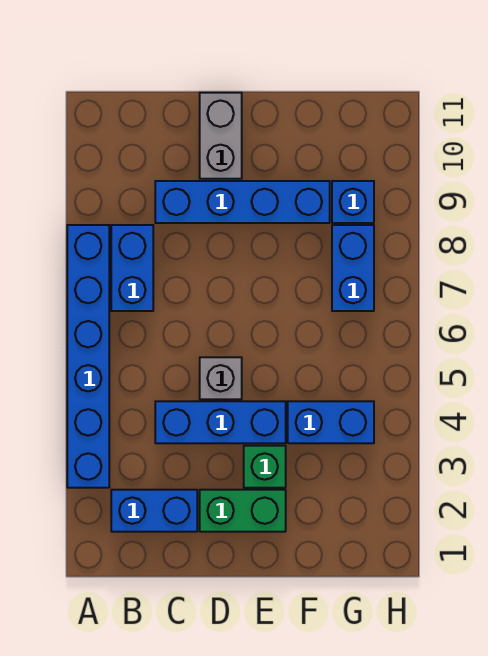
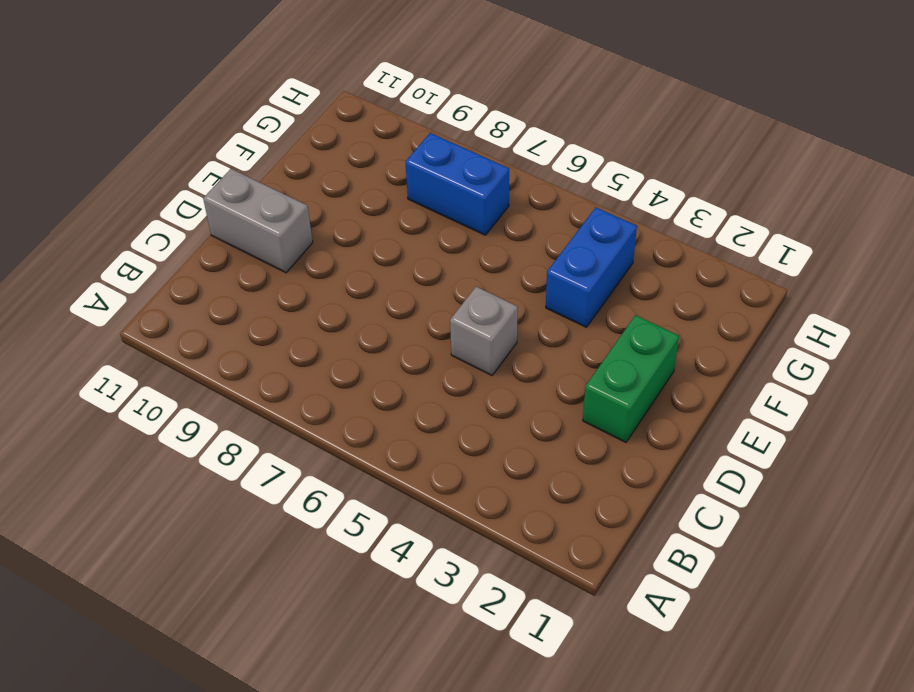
none -> blue 1x6 brick [67,225,109,488]
none -> blue 1x2 brick [111,490,197,532]
none -> blue 1x2 brick [111,225,153,311]

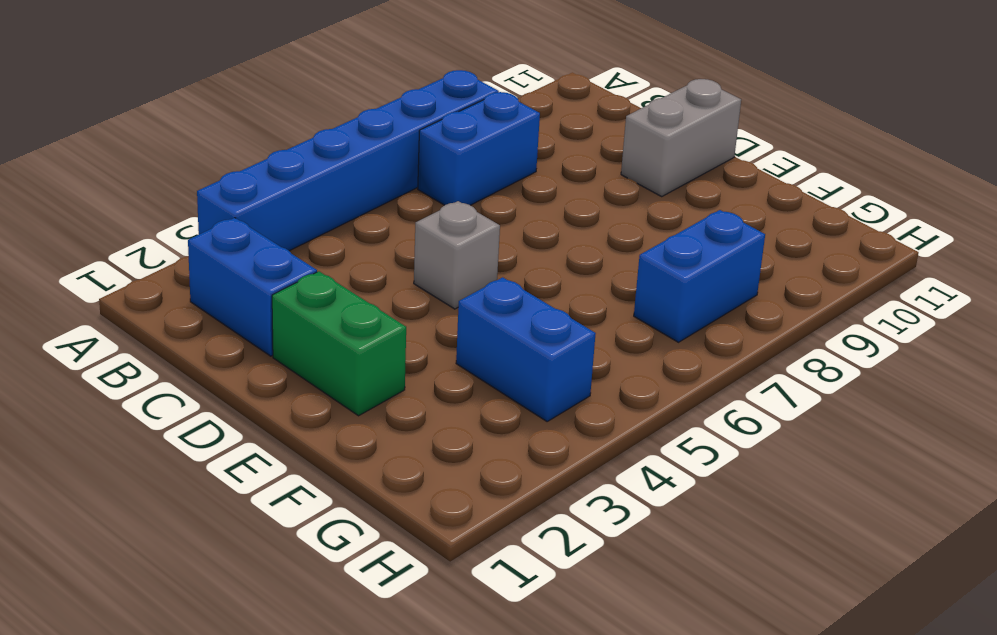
none -> blue 1x3 brick [155,401,286,443]
none -> blue 1x4 brick [155,181,330,223]
none -> green 1x1 brick [244,446,286,488]

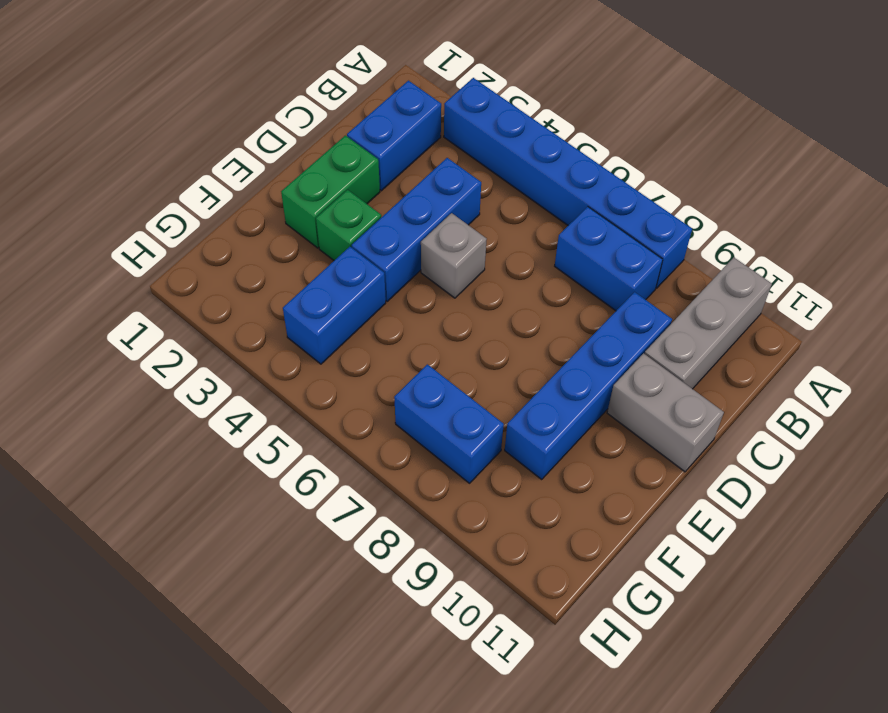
grey 1x3 brick [645,257,772,389] -> none
none -> blue 1x1 brick [332,181,374,223]

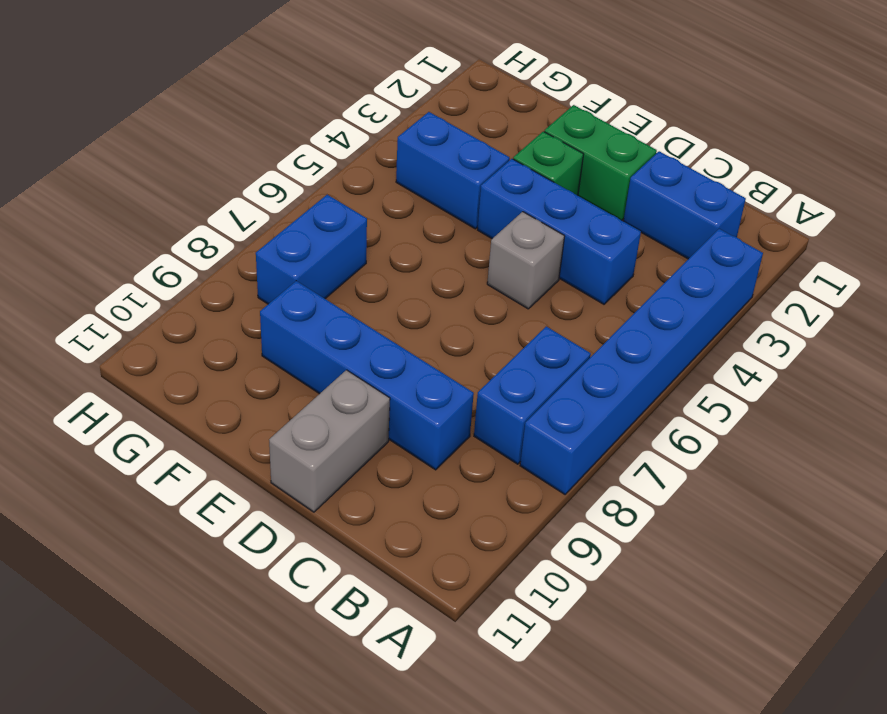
none -> blue 1x1 brick [332,181,374,223]

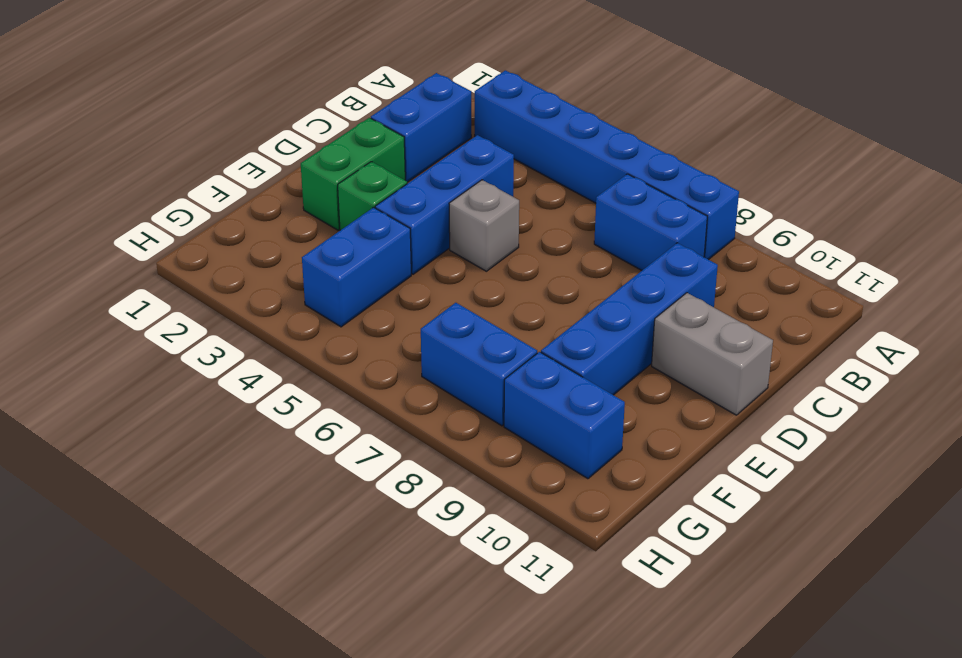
blue 1x2 brick [504,352,625,479] -> blue 1x1 brick [332,181,374,223]

